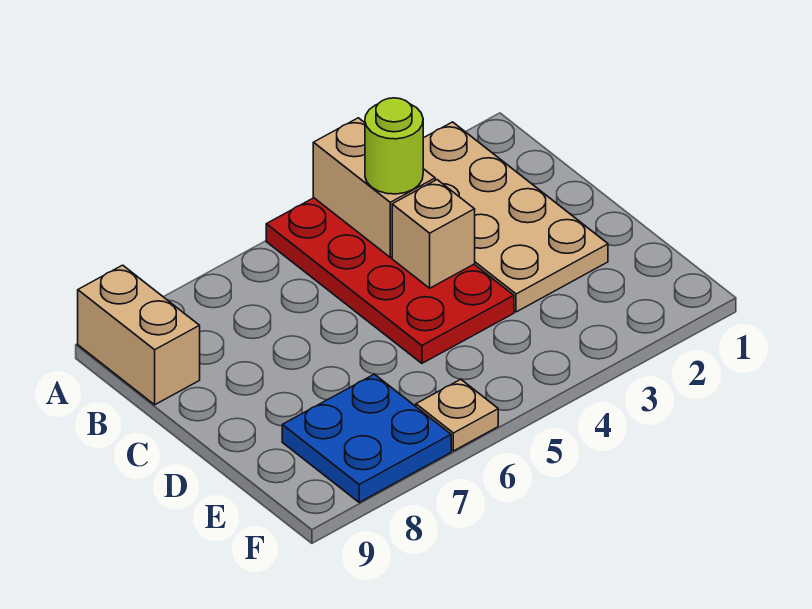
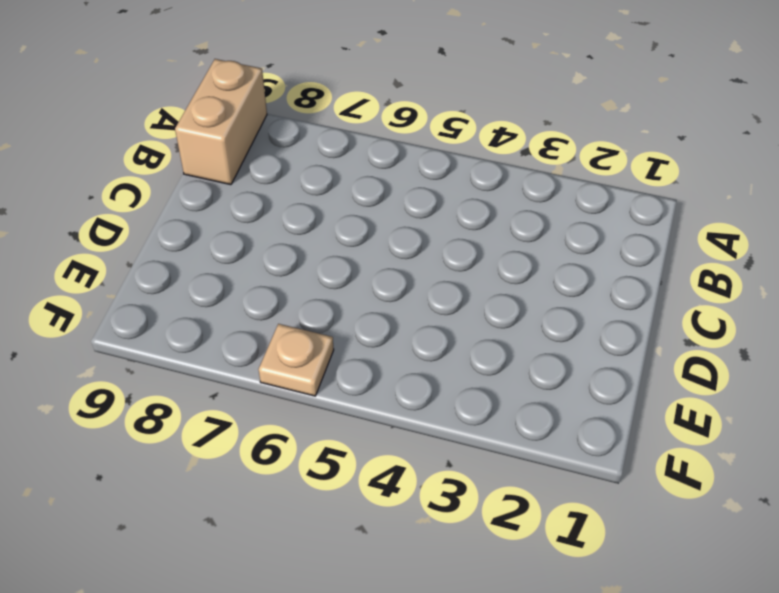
none -> tan 2x4 plate [423,122,608,312]
none -> red 2x4 plate [266,198,514,363]

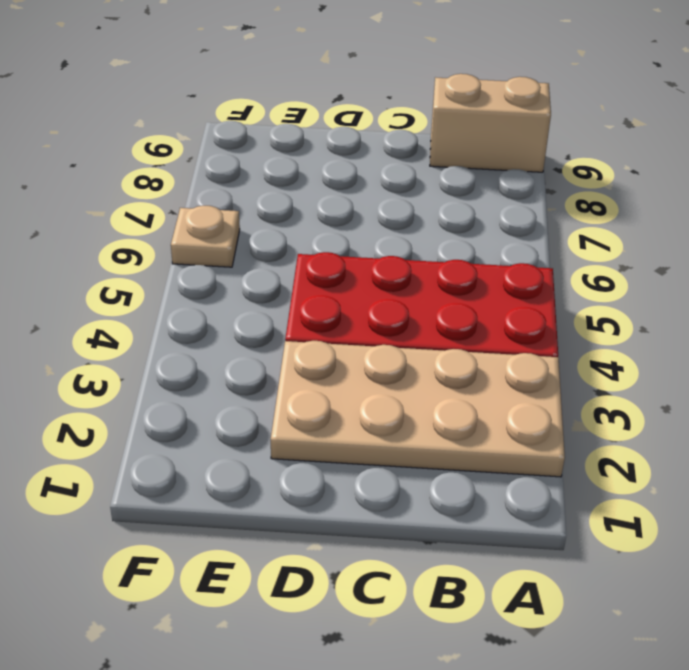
none -> blue 2x2 plate [282,374,451,502]
none -> tan 1x2 brick [313,118,435,257]

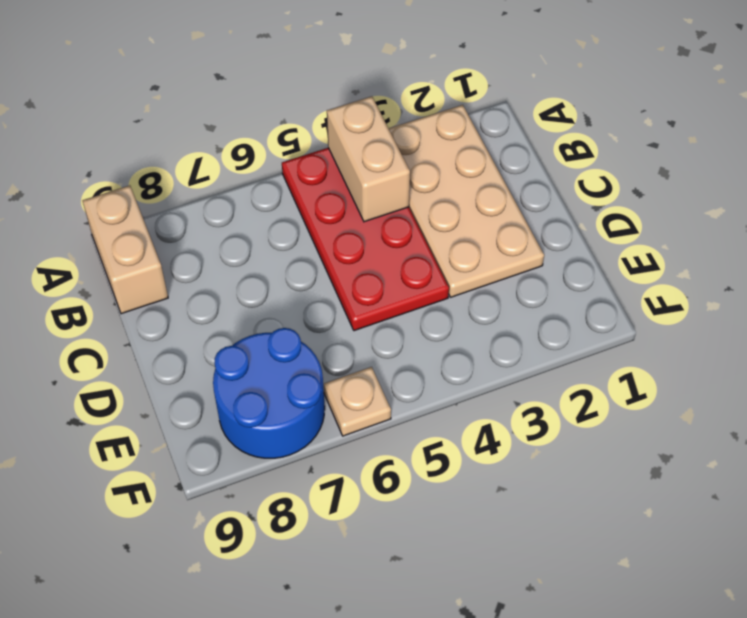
blue 2x2 round brick [213,328,325,458] -> blue 2x2 plate [282,374,451,502]
none -> tan 1x1 brick [392,180,475,288]
none -> lime 1x1 round brick [365,98,423,194]

